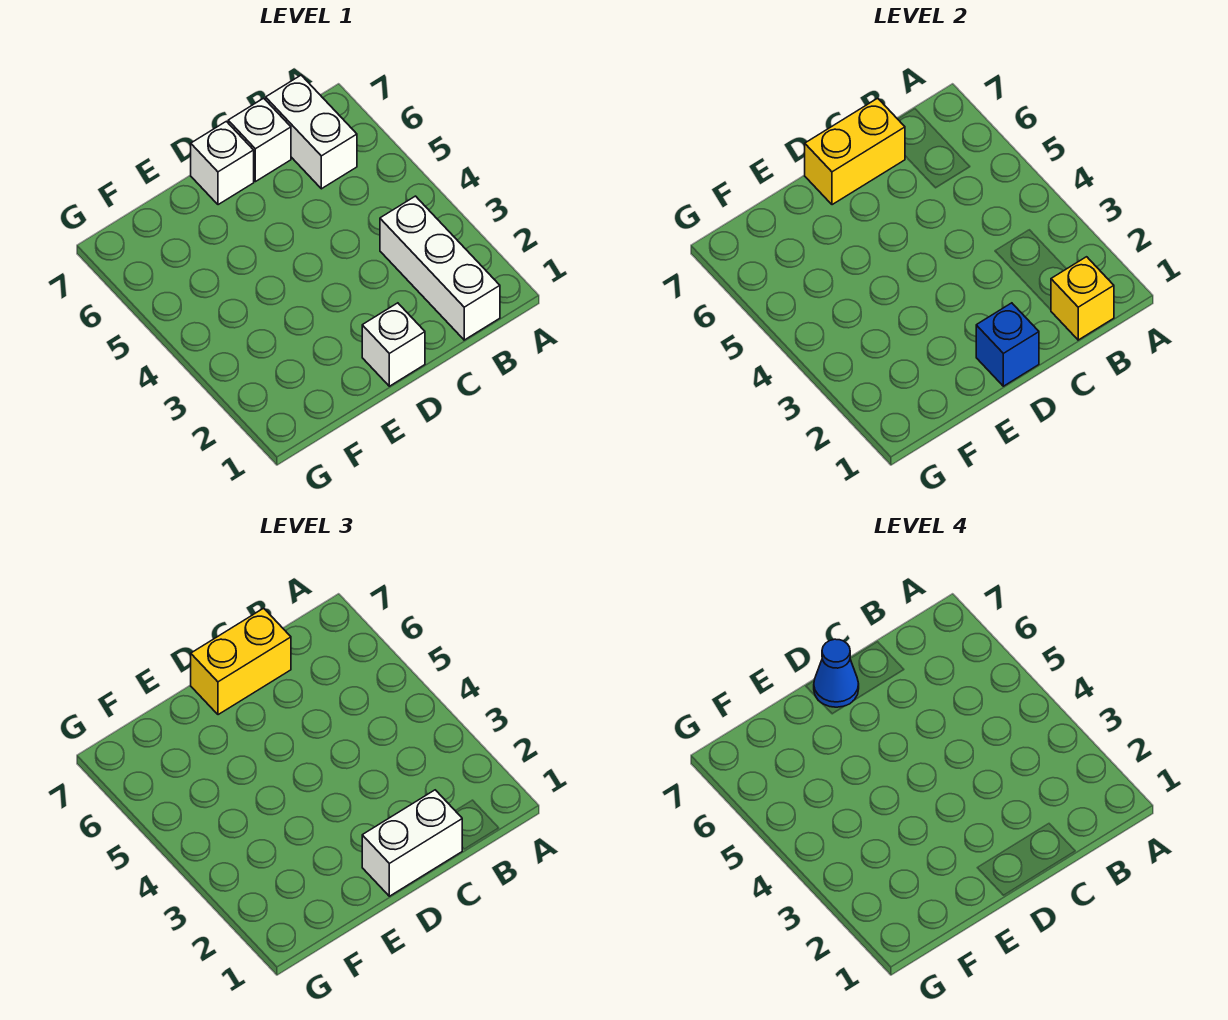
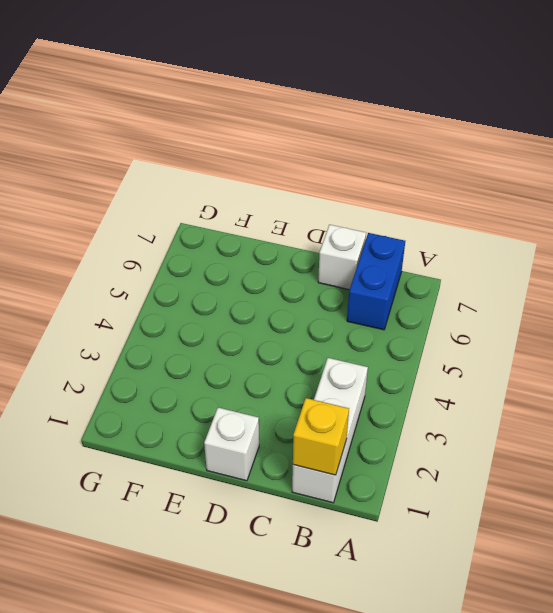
blue 1x2 brick [347,233,405,330] -> white 1x2 brick [266,75,357,189]
none -> white 1x1 brick [191,121,254,205]
none -> yellow 1x2 brick [805,98,905,205]

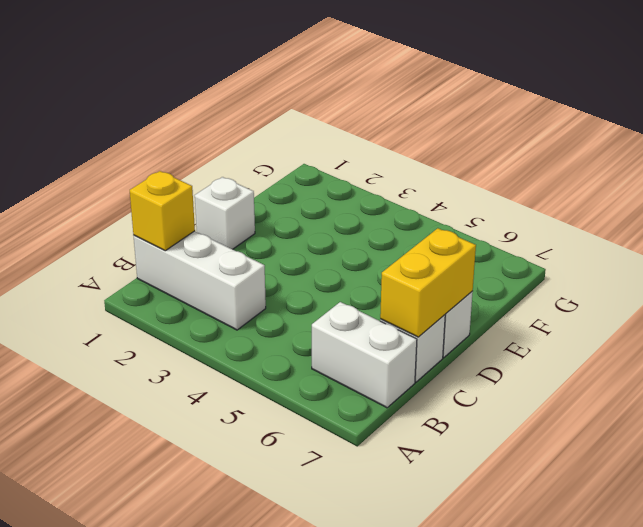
none -> blue 1x1 brick [976,303,1039,386]
none -> white 1x2 brick [362,790,462,896]

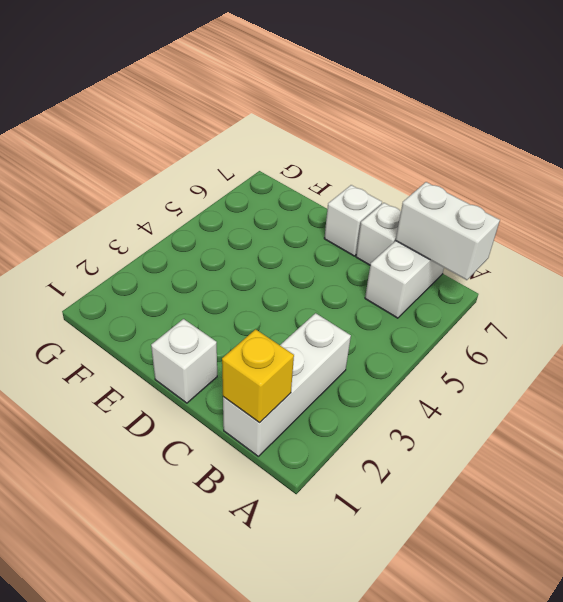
white 1x2 brick [396,182,500,280] -> white 1x2 brick moved to [362,790,462,896]
none -> yellow 1x2 brick [805,98,905,205]
none -> blue 1x1 brick [976,303,1039,386]

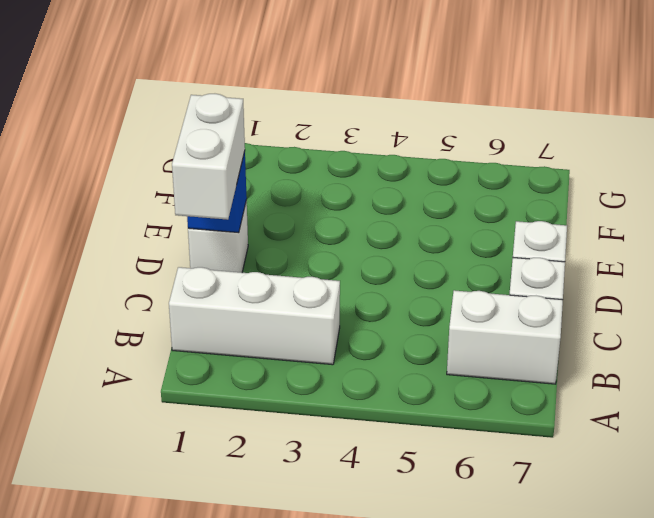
none -> yellow 1x1 brick [1051,257,1114,340]
none -> yellow 1x2 brick [805,98,905,205]

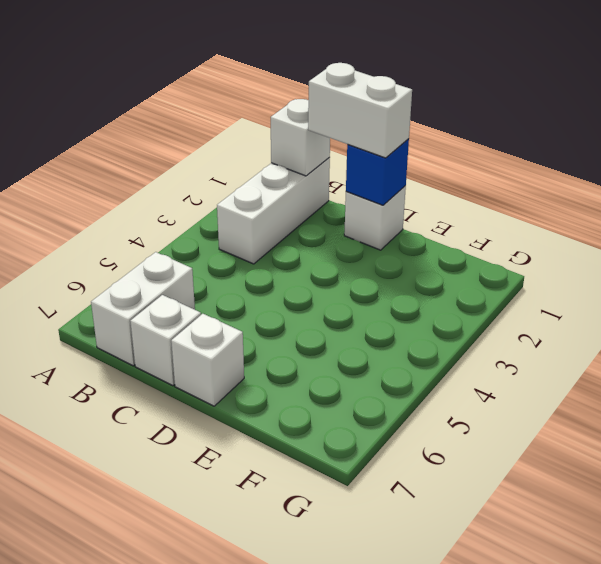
white 1x1 brick [271,99,330,176] -> yellow 1x1 brick [1051,257,1114,340]
none -> yellow 1x2 brick [805,98,905,205]
none -> yellow 1x2 brick [191,608,291,715]

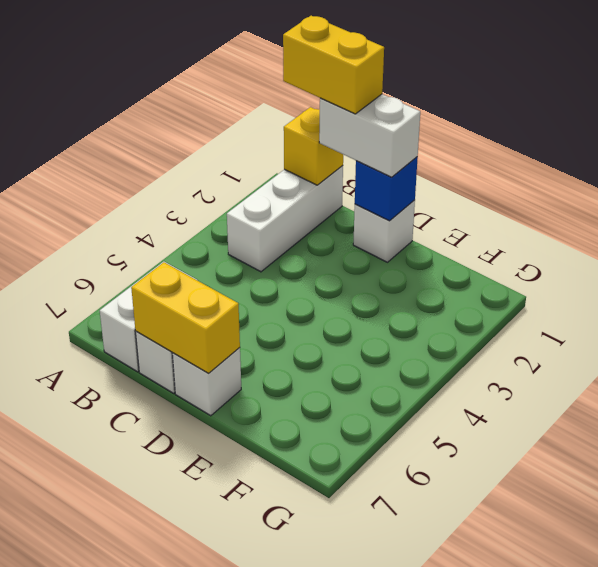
yellow 1x2 brick [283,16,384,114] -> yellow 1x2 brick moved to [191,608,291,715]
none -> blue 1x1 cone [814,639,859,707]

